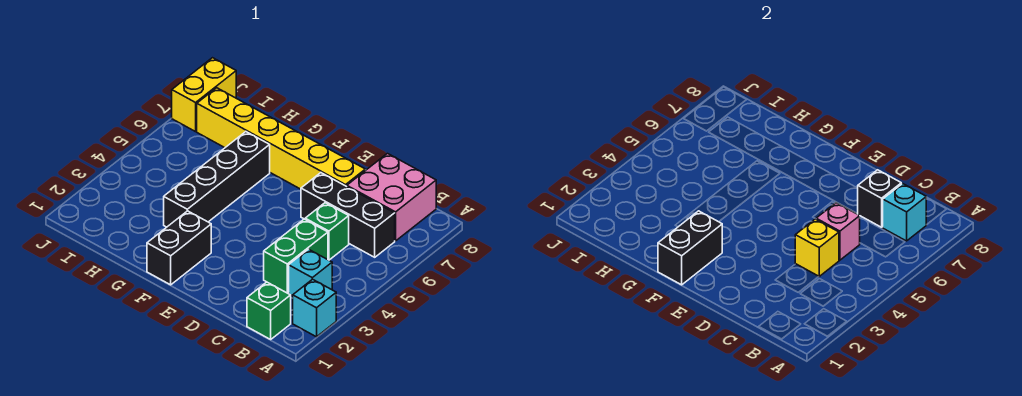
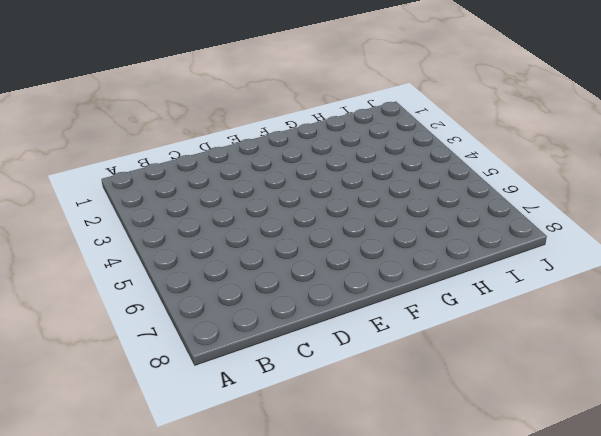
none -> cyan 1x1 brick [293,279,336,337]
none -> green 1x1 brick [247,282,291,339]
none -> cyan 1x1 brick [289,249,332,296]

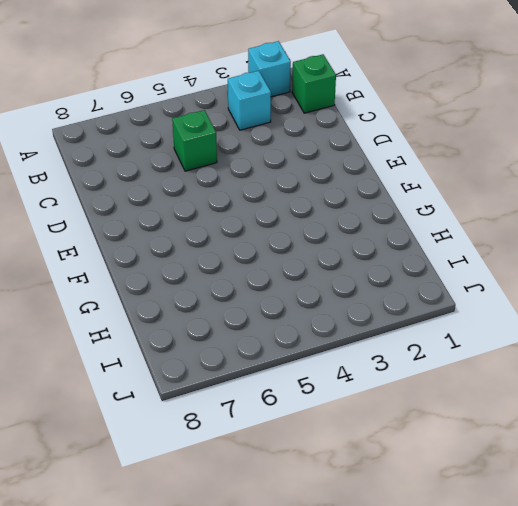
none -> black 1x3 brick [301,173,395,257]
none -> pink 2x2 brick [347,154,436,241]
none -> green 1x2 brick [264,219,328,293]

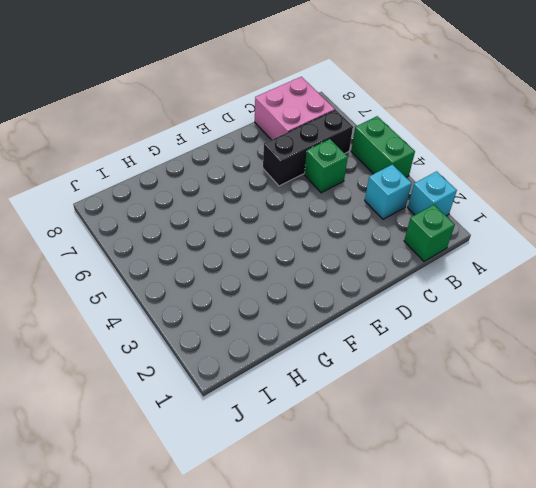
green 1x2 brick [351,116,415,177] -> green 1x2 brick moved to [264,219,328,293]
none -> yellow 1x6 brick [197,88,365,189]
none -> black 1x2 brick [147,211,211,285]
none -> black 1x4 brick [164,132,270,227]

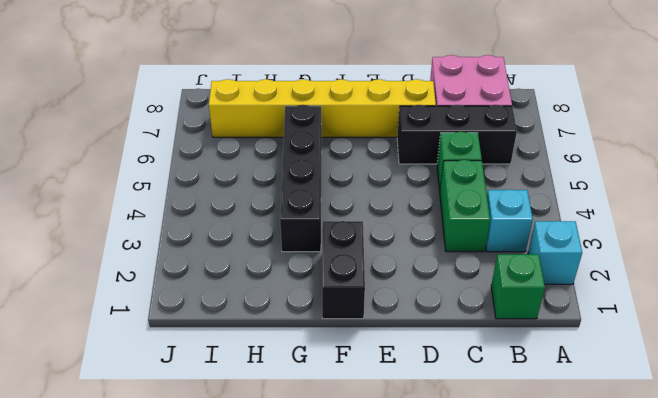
none -> yellow 1x2 brick [172,58,236,132]
none -> cyan 1x1 brick [882,184,926,241]
none -> yellow 1x1 brick [795,219,839,276]

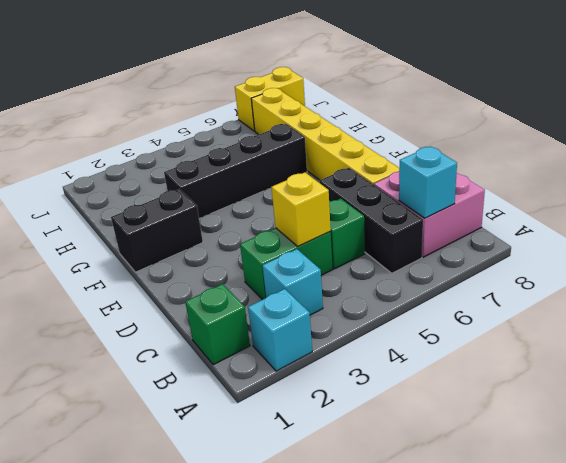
none -> pink 1x1 brick [816,203,860,260]
none -> black 1x1 brick [857,170,901,227]
none -> black 1x2 brick [658,211,722,285]

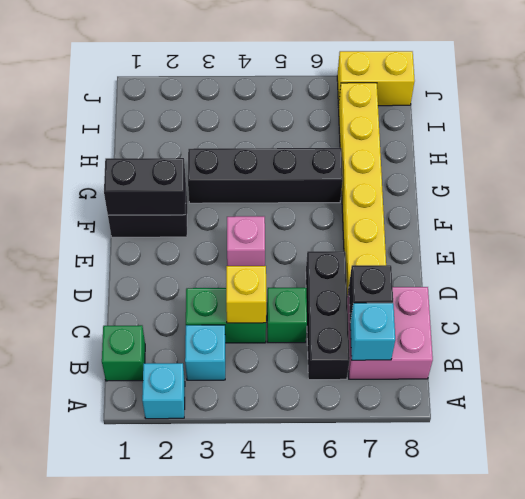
pink 1x1 brick [227,216,265,266] -> pink 1x1 brick moved to [816,203,860,260]

